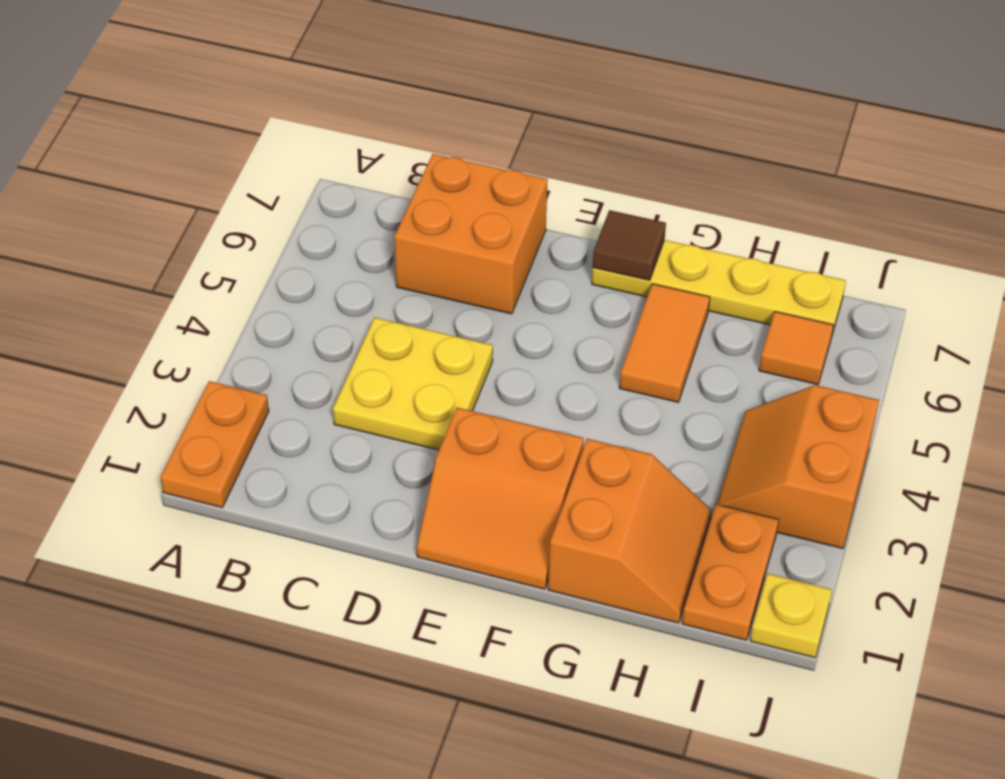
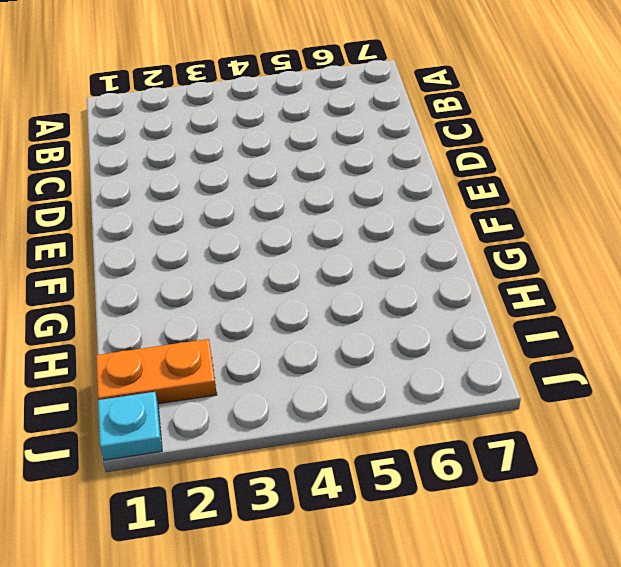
cyan 1x1 plate [98,392,162,460] -> yellow 1x1 plate [750,573,832,658]
none -> orange 1x2 plate [161,381,269,508]
none -> yellow 2x2 plate [333,318,493,450]
none -> orange 2x2 brick [394,154,548,314]

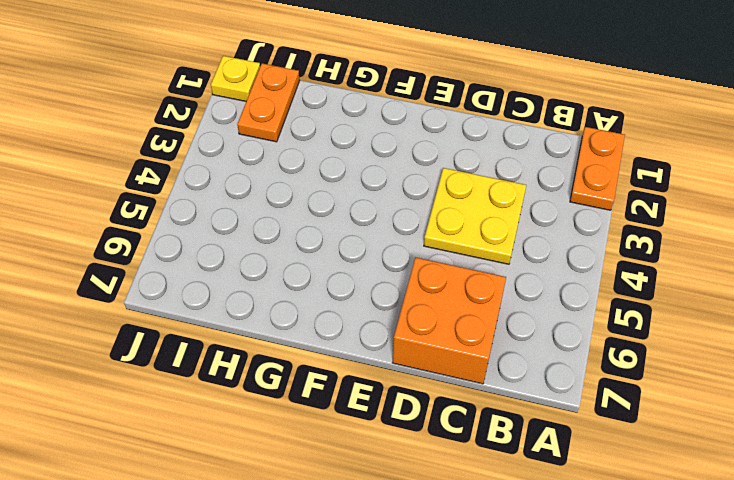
none -> orange 2x2 slope [417,408,584,589]
none -> yellow 1x4 plate [592,240,846,338]
none -> orange 2x2 slope [548,439,712,623]

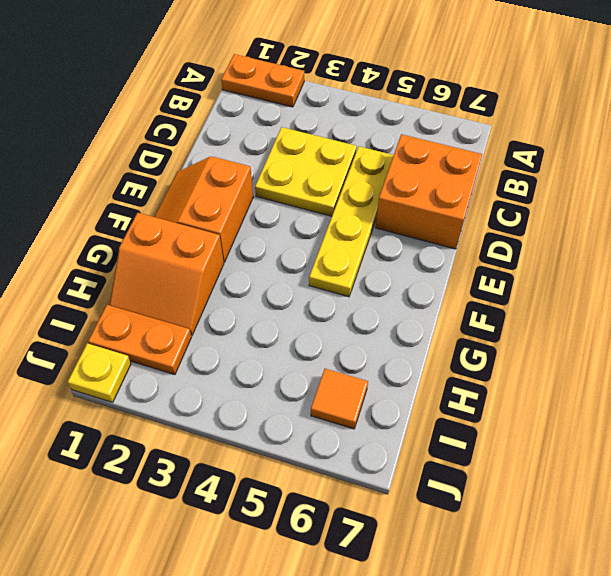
yellow 1x4 plate [309,146,394,297] -> yellow 1x4 plate moved to [592,240,846,338]
none -> orange 1x2 tile [619,284,710,402]
none -> orange 2x2 slope [717,385,879,549]
none -> brown 1x1 tile [593,210,666,280]

